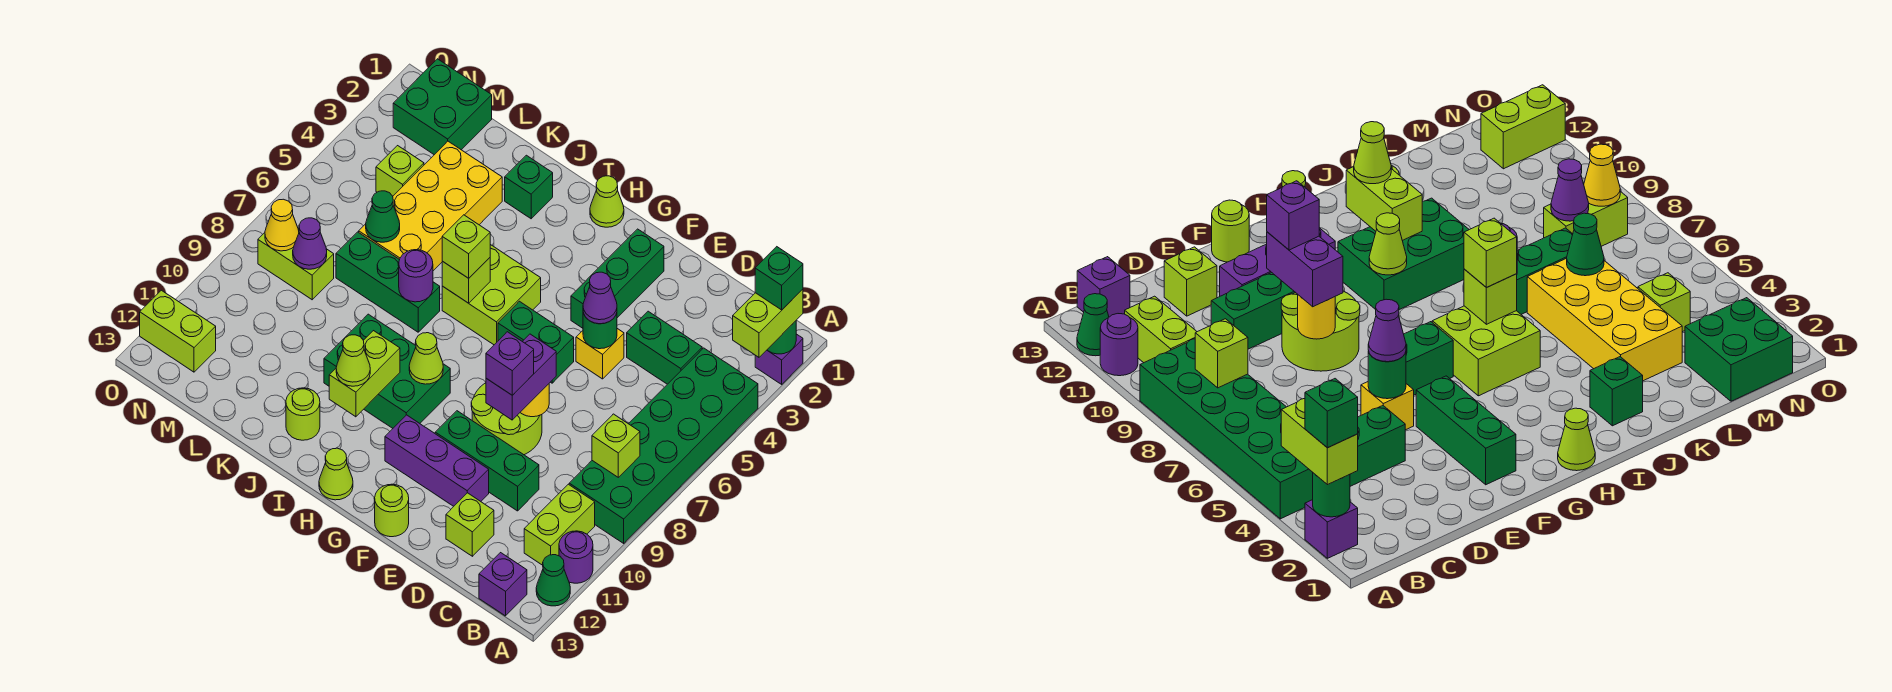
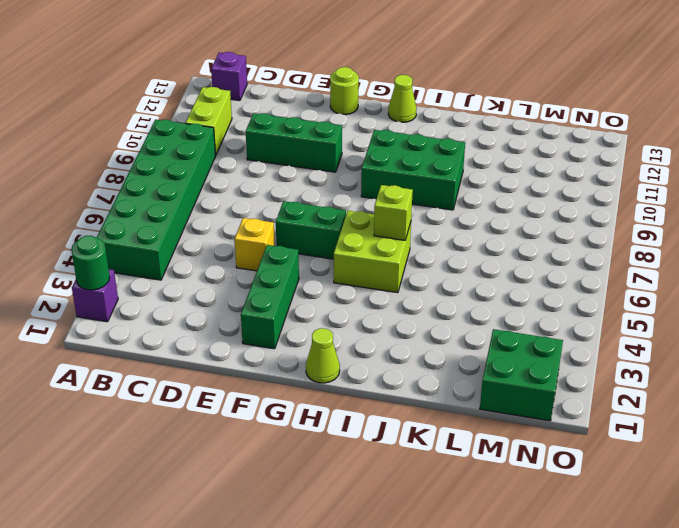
none -> purple 1x1 round brick [559,531,593,583]
none -> green 1x1 cone [536,555,570,606]
none -> green 1x2 brick [627,311,702,384]
none -> lime 1x1 brick [446,493,494,556]

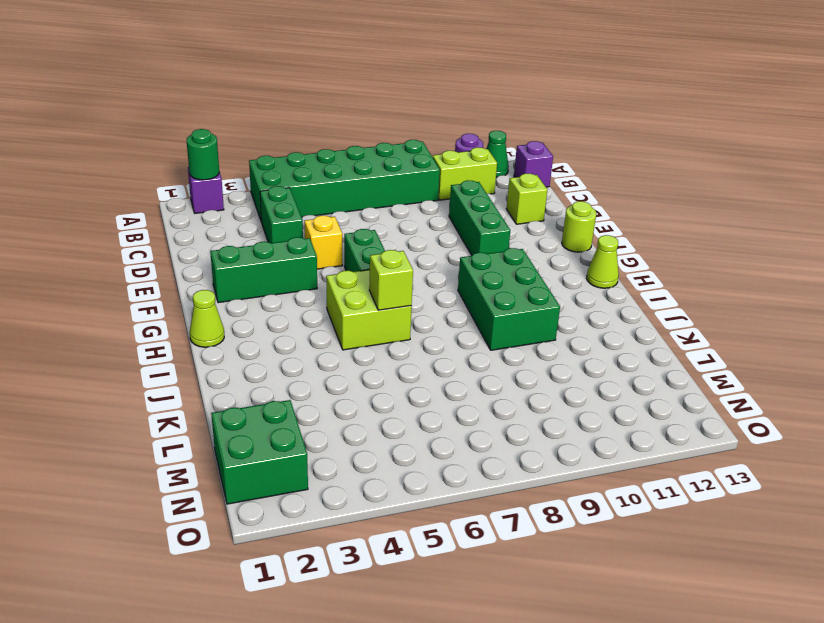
none -> lime 2x2 round brick [471,383,542,455]
none -> purple 1x3 brick [385,415,489,506]
none -> green 1x1 brick [505,155,553,219]
none -> green 1x3 brick [336,232,440,332]

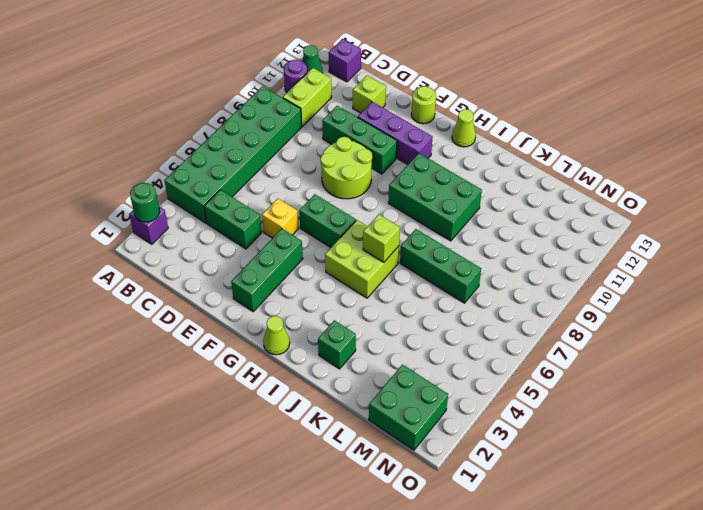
none -> lime 1x1 round brick [286,388,320,440]
none -> yellow 2x4 brick [359,141,502,271]
none -> lime 1x1 brick [376,146,424,196]
none -> lime 1x2 brick [258,233,334,300]

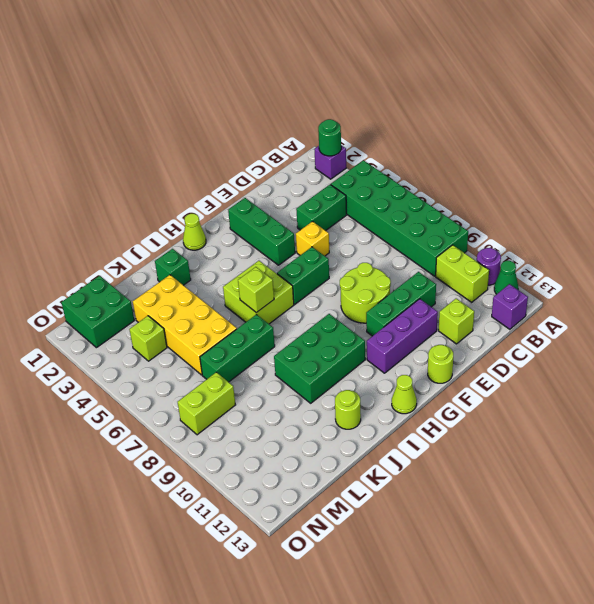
none -> lime 1x2 brick [140,290,216,372]
none -> lime 1x1 brick [592,414,640,477]
none -> green 1x1 round brick [583,313,617,349]
none -> yellow 1x1 round brick [520,384,549,417]

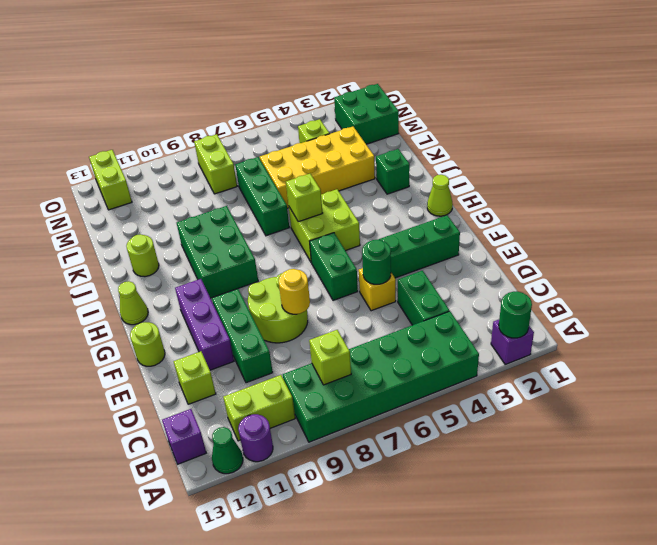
none -> lime 1x1 cone [409,333,443,384]
none -> lime 1x2 brick [329,331,400,417]
none -> purple 1x1 round brick [399,250,433,302]
none -> green 1x1 cone [366,191,400,242]

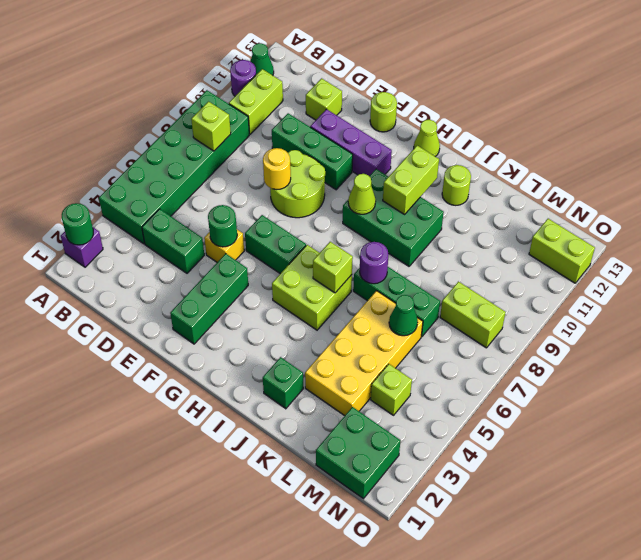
none -> purple 1x1 brick [479,553,527,616]
none -> lime 1x1 cone [590,176,624,227]
none -> purple 1x1 cone [293,218,327,269]
none -> yellow 1x1 cone [265,199,299,251]

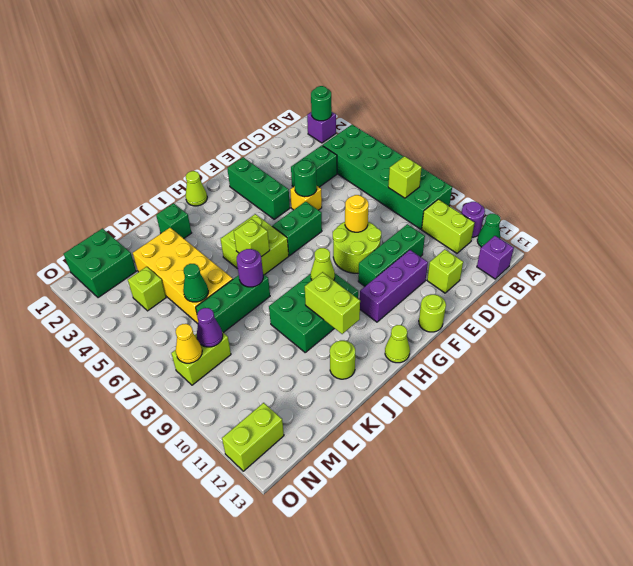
none -> lime 1x2 brick [733,289,803,357]
none -> purple 1x1 cone [583,272,617,324]
none -> purple 1x2 brick [486,334,556,420]
none -> lime 1x1 brick [442,215,490,278]

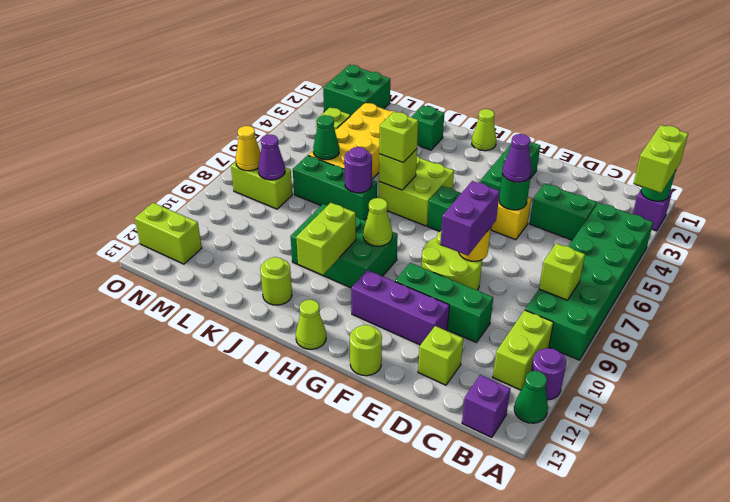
none -> lime 1x1 cone [336,335,370,386]
none -> green 1x1 brick [755,247,803,310]
none -> purple 1x1 brick [486,332,534,395]

